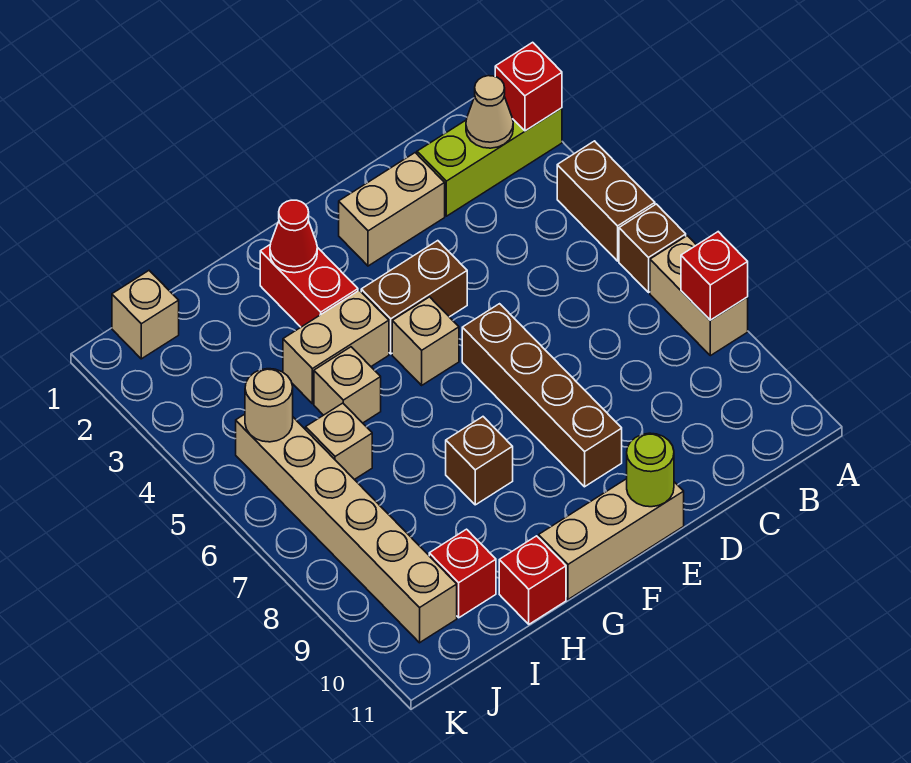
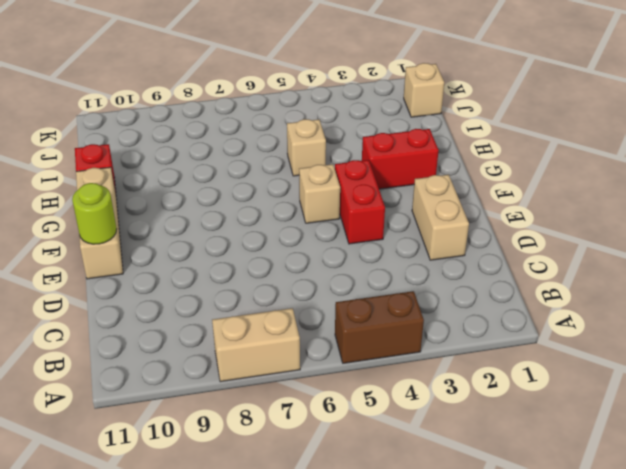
red 1x2 brick [335,160,385,244] -> brown 1x2 brick [361,241,467,354]
none -> lime 1x3 brick [417,108,562,216]
none -> brown 1x1 brick [619,204,686,292]
none -> brown 1x4 brick [462,304,622,487]

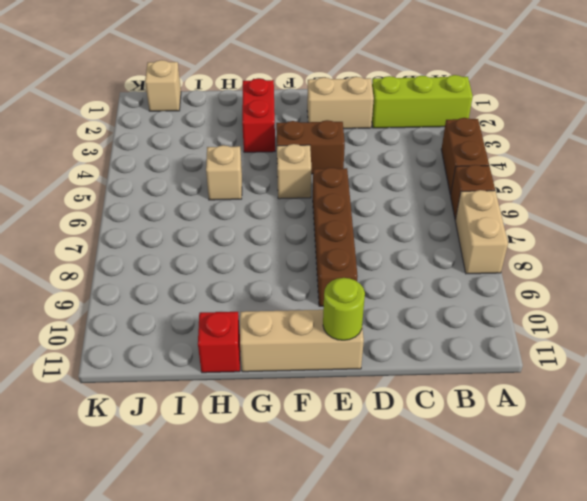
none -> tan 1x2 brick [283,290,389,404]
none -> brown 1x1 brick [446,417,513,505]
none -> tan 1x1 brick [306,403,372,480]

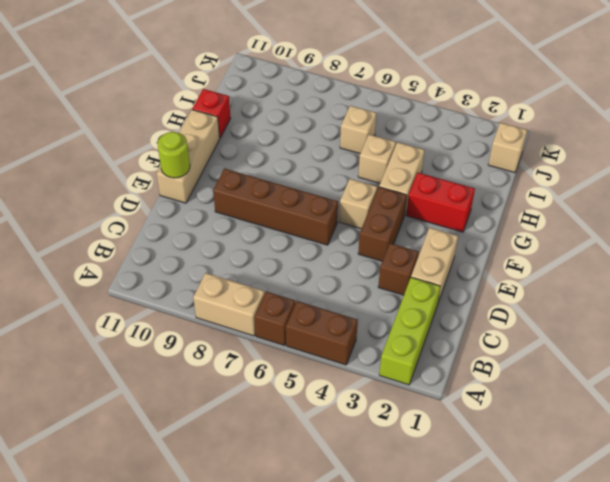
brown 1x1 brick [378,243,418,295] -> brown 1x1 brick moved to [446,417,513,505]
none -> red 1x1 brick [429,529,496,618]
none -> tan 1x6 brick [236,414,457,643]
none -> red 1x1 brick [495,42,562,131]

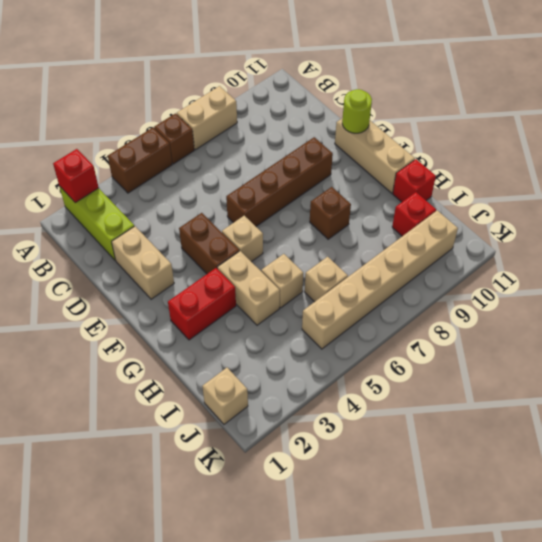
none -> red 1x1 brick [681,232,748,320]
none -> tan 1x1 cone [466,76,513,148]
none -> red 1x1 cone [270,200,317,273]

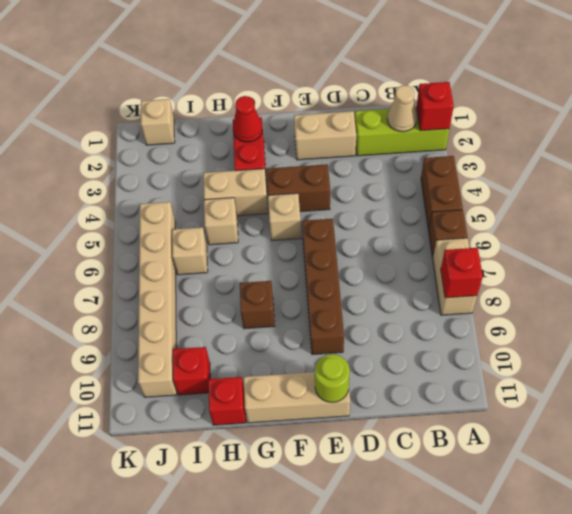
none -> tan 1x1 round brick [245,369,293,442]

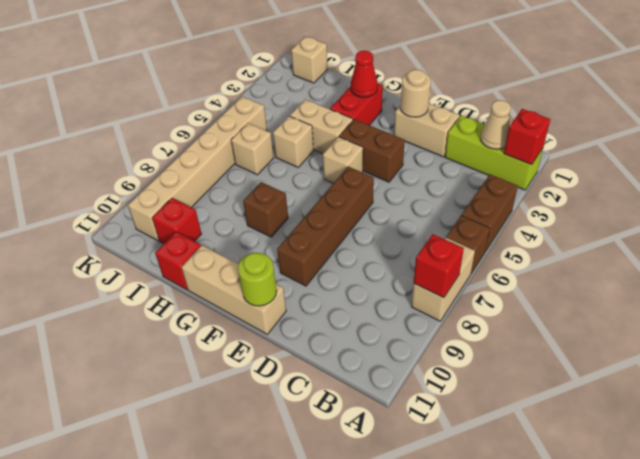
tan 1x1 round brick [400,70,431,117] -> tan 1x1 round brick moved to [245,369,293,442]

